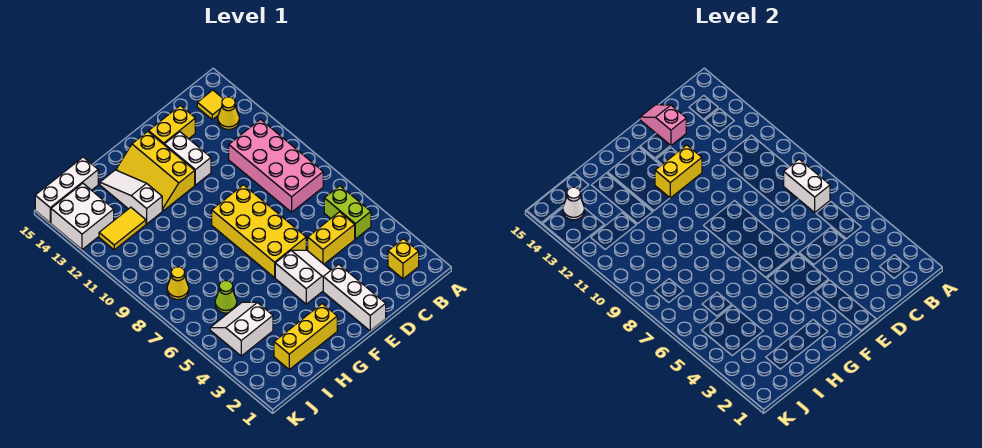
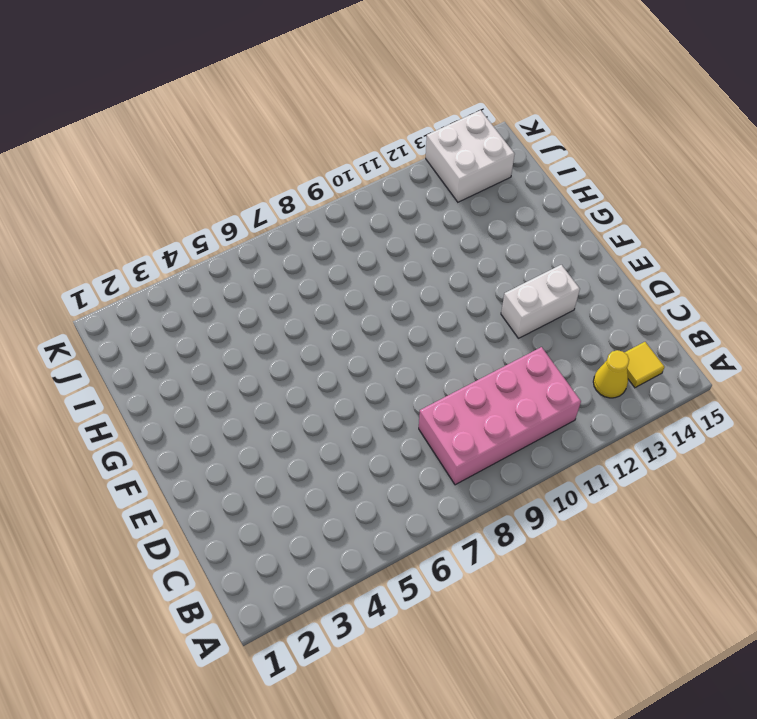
none -> yellow 1x1 brick [388,239,419,279]
none -> lime 1x2 brick [324,186,371,239]
none -> yellow 1x2 brick [308,212,355,264]

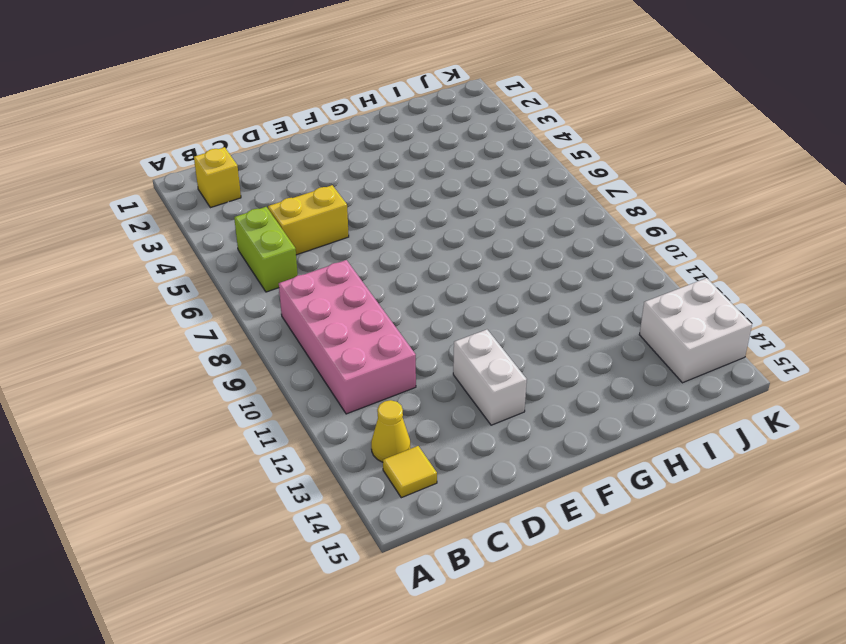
none -> yellow 1x2 brick [149,105,195,144]
none -> white 1x3 brick [323,264,386,331]
none -> white 2x2 slope [275,250,331,304]

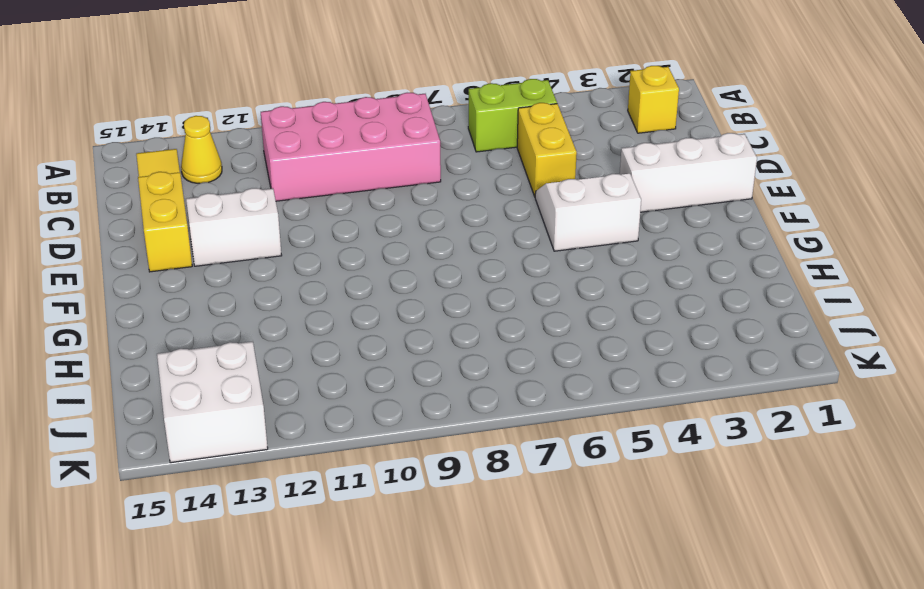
none -> yellow 2x4 brick [212,185,306,278]
none -> yellow 2x3 slope [116,131,195,211]
none -> yellow 1x3 brick [274,304,337,369]

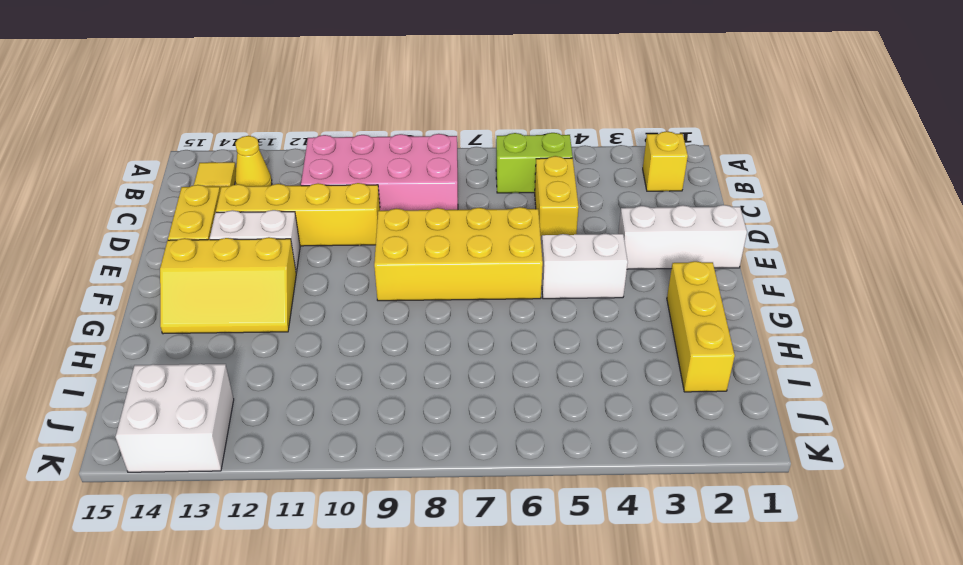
yellow 1x4 brick [216,183,380,246] -> none
none -> white 1x3 slope [100,170,162,224]
none -> white 2x2 slope [210,302,273,356]
none -> lime 1x1 cone [215,281,237,313]

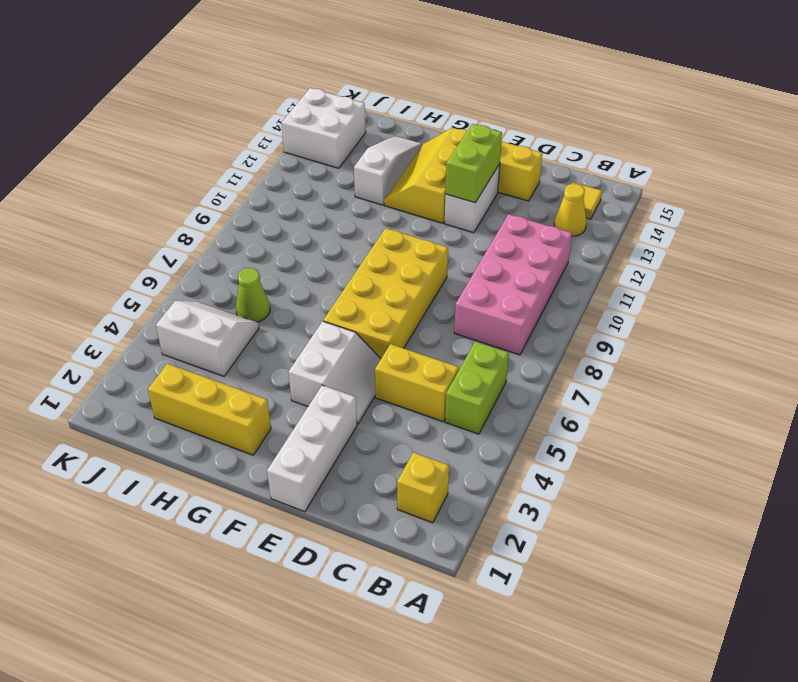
lime 1x2 brick [445,124,502,203] -> yellow 1x2 brick [655,145,702,198]
none -> yellow 1x2 tile [99,207,146,250]
none -> white 1x3 brick [35,157,98,223]
none -> yellow 1x1 cone [167,267,189,299]

